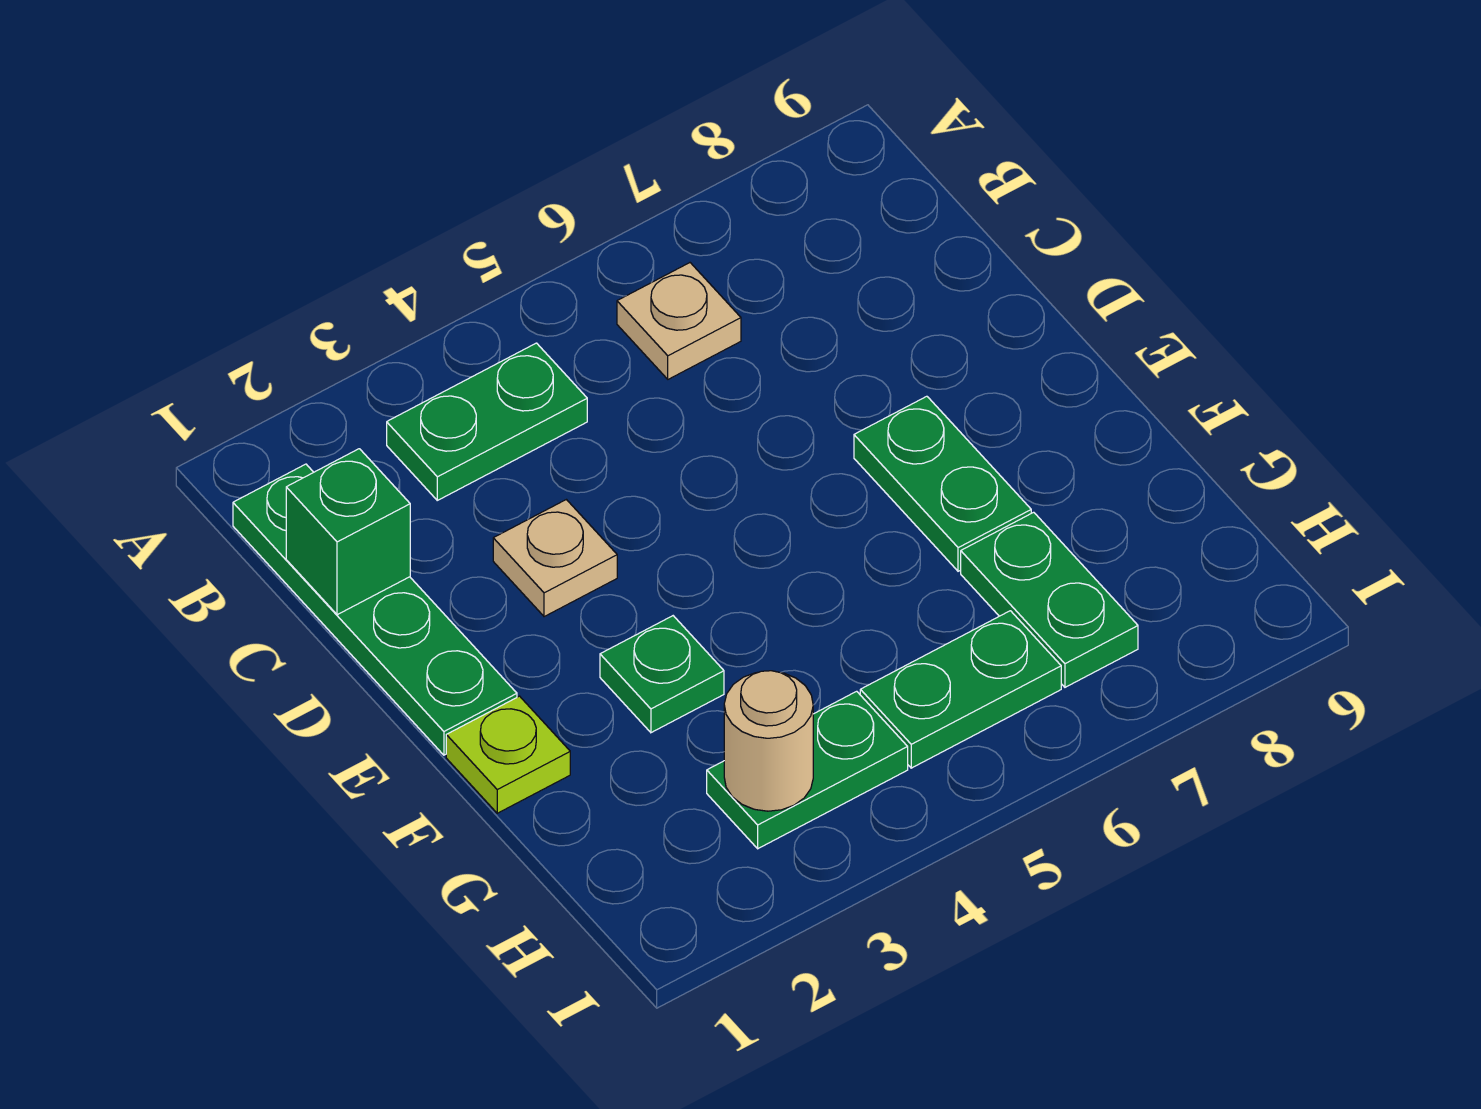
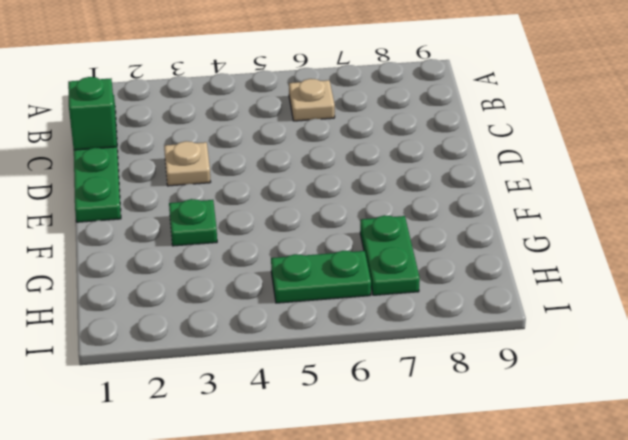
none -> green 1x2 plate [387,343,587,500]
none -> green 1x2 plate [854,396,1031,571]
none -> lime 1x1 plate [446,696,570,813]

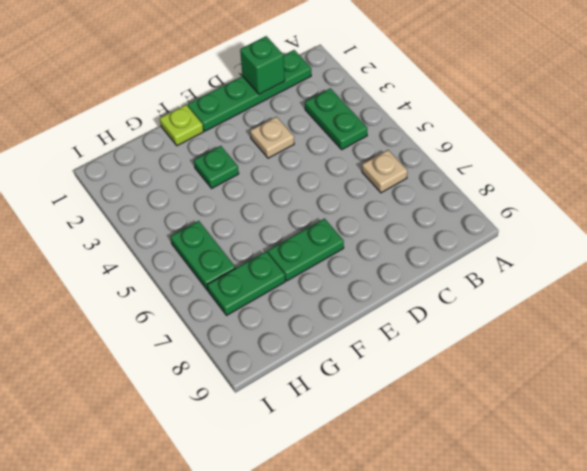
none -> green 1x2 plate [707,691,908,849]
none -> tan 1x1 round brick [724,671,813,811]

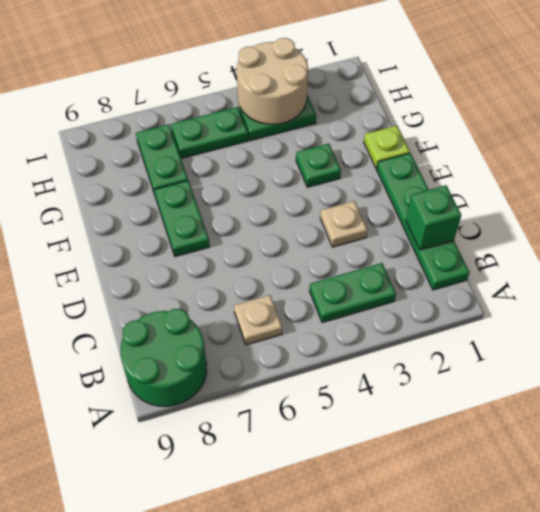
green 2x2 round brick [121,309,207,407] -> none
tan 2x2 round brick [237,38,308,124] -> tan 1x1 round brick [724,671,813,811]

